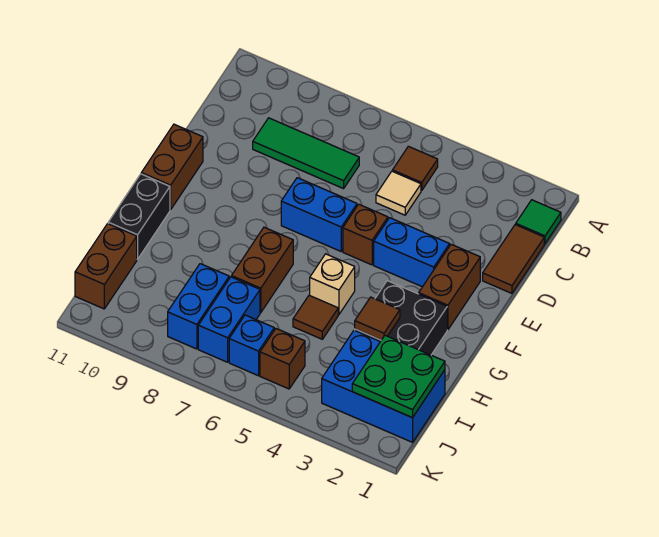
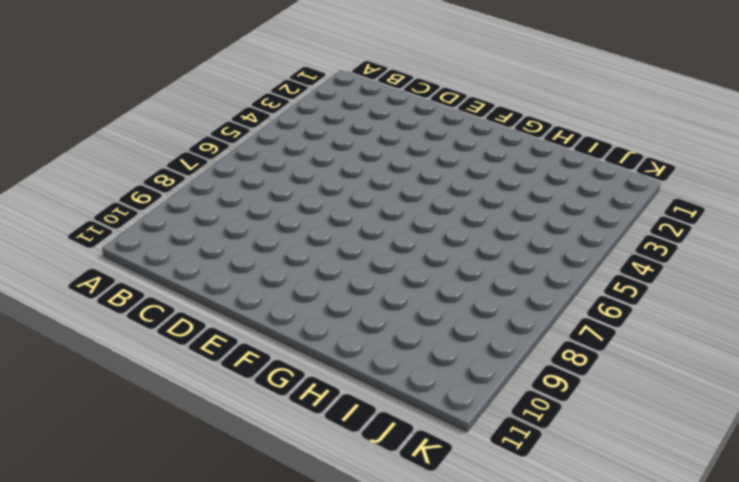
none -> green 1x1 tile [516,200,561,244]
none -> brown 1x1 tile [393,146,438,191]
none -> brown 1x2 tile [483,225,544,293]

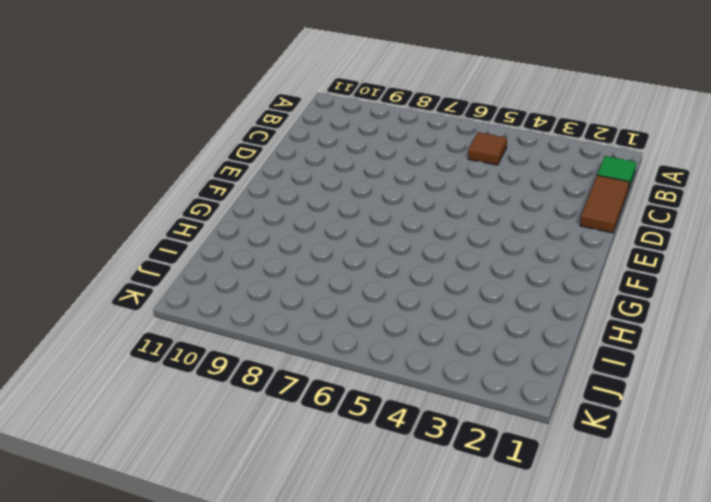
none -> tan 1x1 tile [376,171,421,215]
none -> green 1x3 tile [253,118,359,189]
none -> brown 1x2 brick [419,244,480,330]

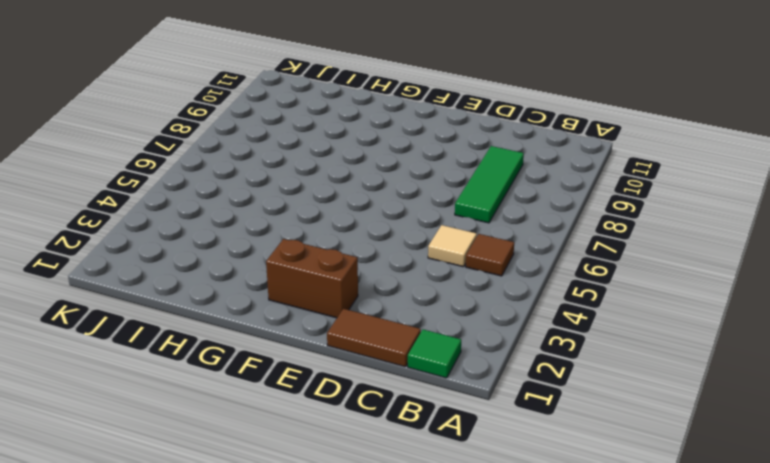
none -> blue 1x2 brick [374,218,450,287]
none -> brown 1x1 brick [343,204,388,265]
none -> blue 1x2 brick [281,178,357,251]

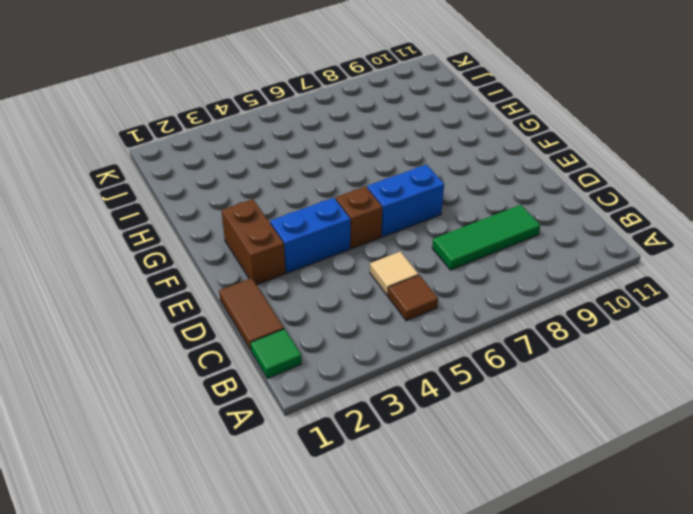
none -> brown 1x2 brick [141,124,203,210]
none -> black 2x2 brick [355,281,447,355]
none -> tan 1x1 brick [310,254,355,315]

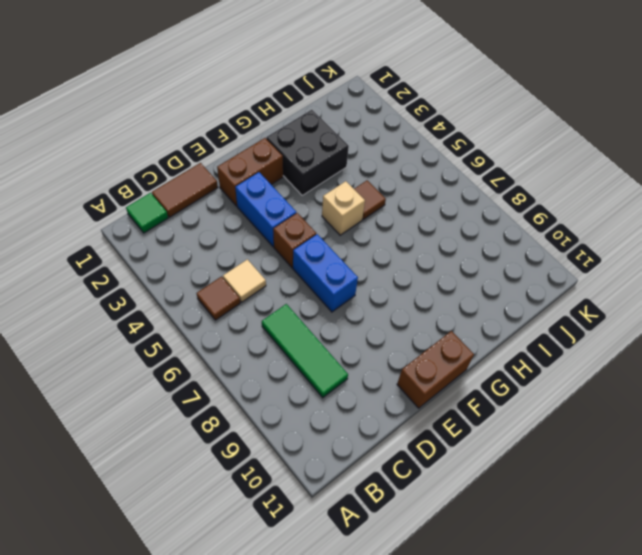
none -> brown 1x2 brick [232,227,293,313]
none -> black 1x2 brick [108,174,170,259]
none -> blue 2x3 brick [322,330,445,442]

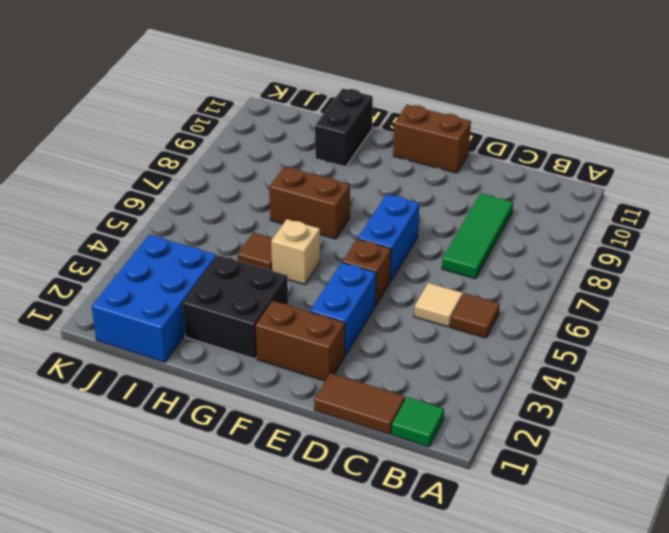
black 1x2 brick [315,88,373,167] -> black 1x2 brick turned to [108,174,170,259]
none -> blue 1x2 brick [198,277,260,362]
none -> blue 1x2 brick [168,264,229,349]
none -> brown 1x2 brick [75,224,137,309]

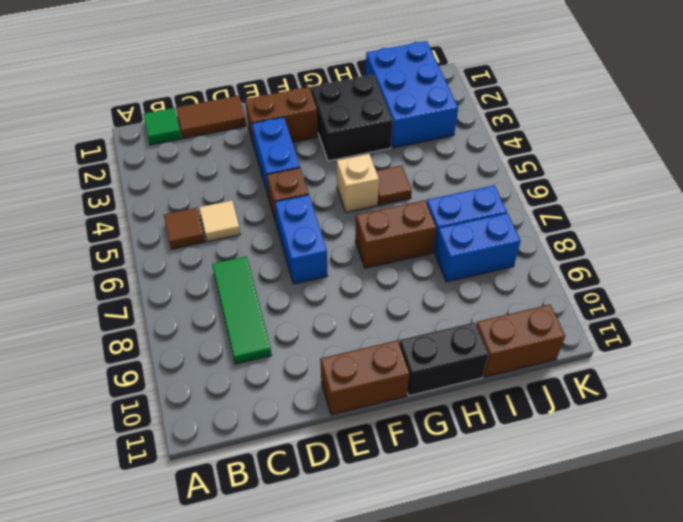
none -> brown 1x1 brick [260,329,305,389]
none -> blue 1x1 brick [229,315,274,376]
none -> brown 1x1 tile [355,297,400,340]

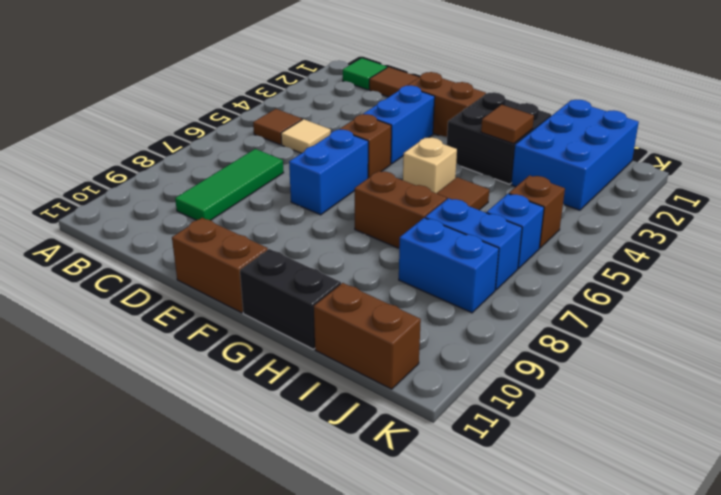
none -> green 2x2 plate [352,335,445,418]

